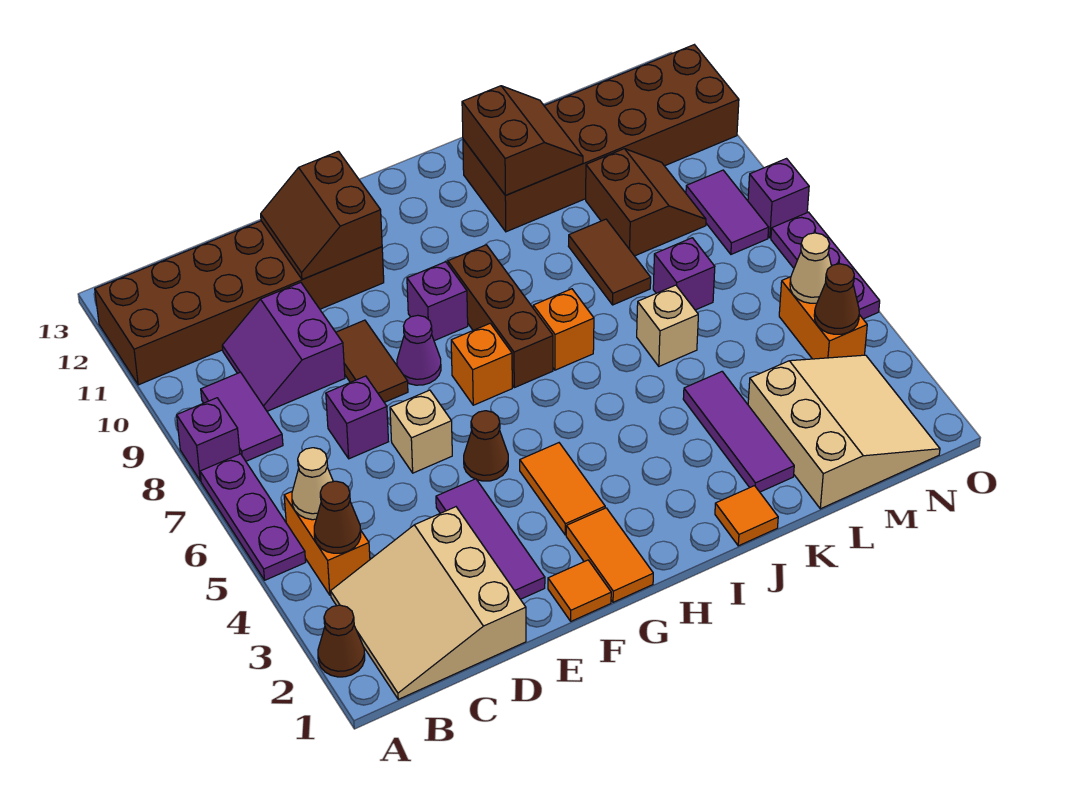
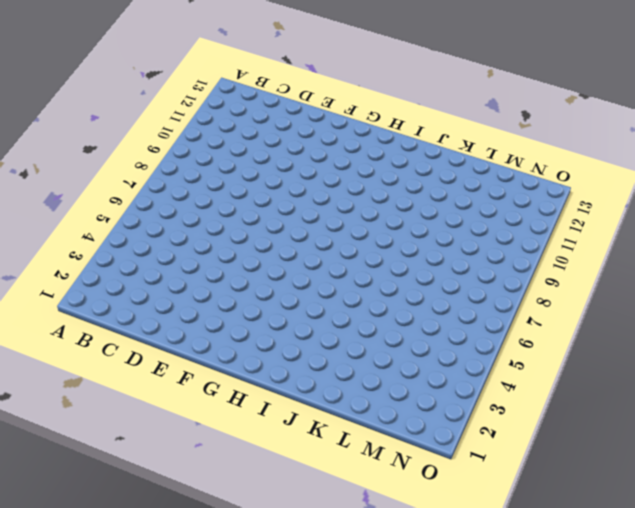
none -> brown 1x1 cone [318,605,365,677]
none -> purple 1x3 plate [200,454,306,580]
none -> purple 1x1 brick [177,398,240,481]
none -> brown 2x6 brick [95,221,384,385]

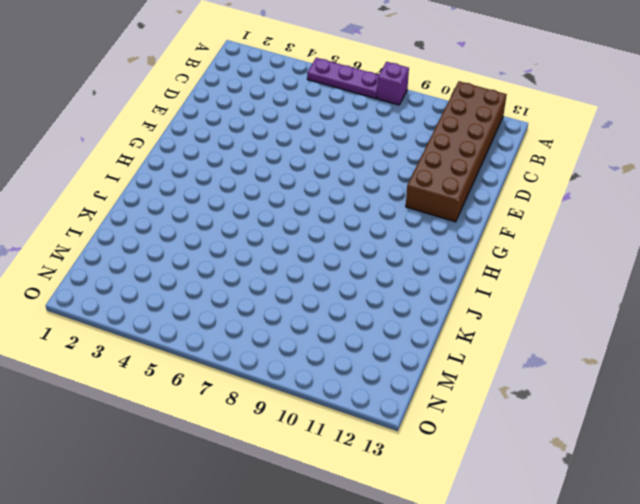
none -> brown 1x1 cone [318,605,365,677]
none -> tan 3x3 slope [331,507,526,699]
none -> orange 1x2 brick [284,492,370,595]
none -> purple 1x2 tile [201,372,283,461]

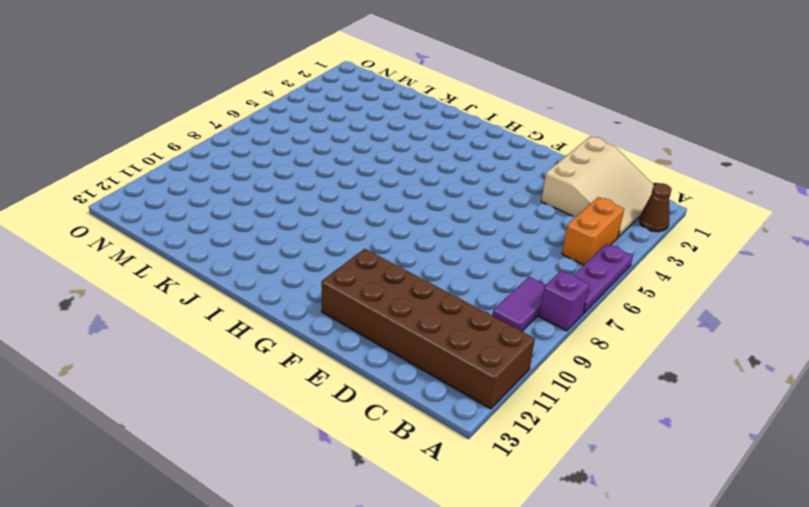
none -> purple 2x2 slope [222,282,345,411]
none -> purple 1x1 brick [326,376,388,459]
none -> purple 1x3 tile [436,479,545,599]
none -> tan 1x1 brick [390,390,452,473]

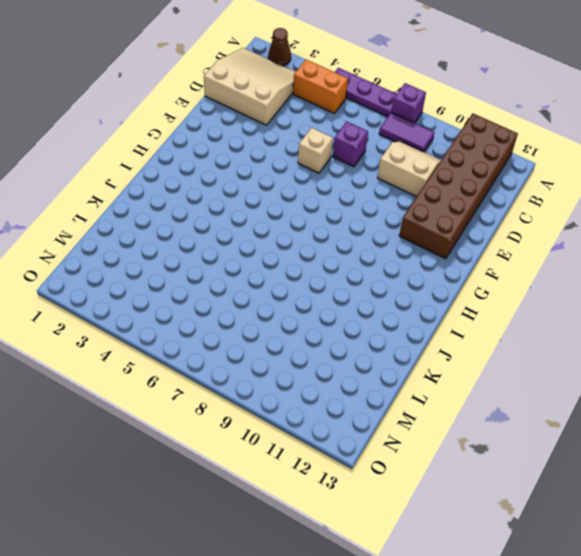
tan 2x2 slope [378,142,441,197] -> purple 2x2 slope [222,282,345,411]
none -> purple 1x3 tile [436,479,545,599]
none -> brown 1x2 tile [336,320,408,402]
none -> orange 1x1 tile [548,560,611,621]
none -> brown 1x1 cone [464,411,508,481]

